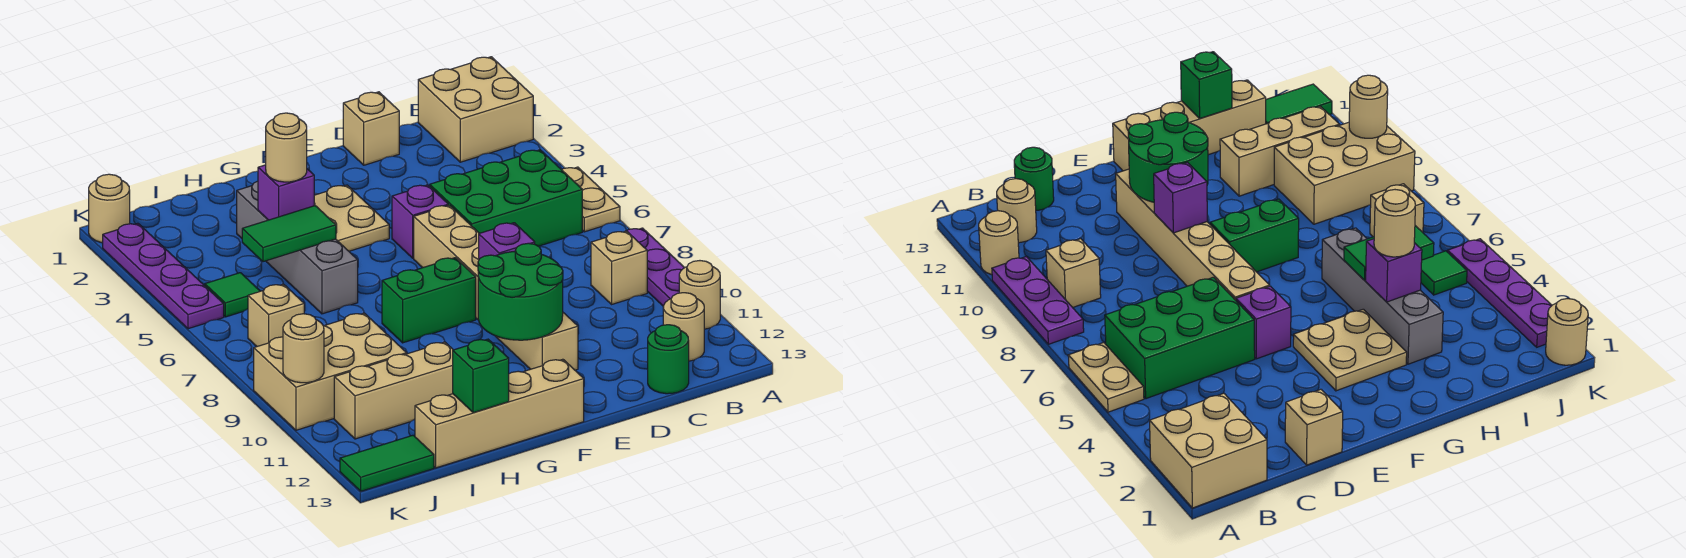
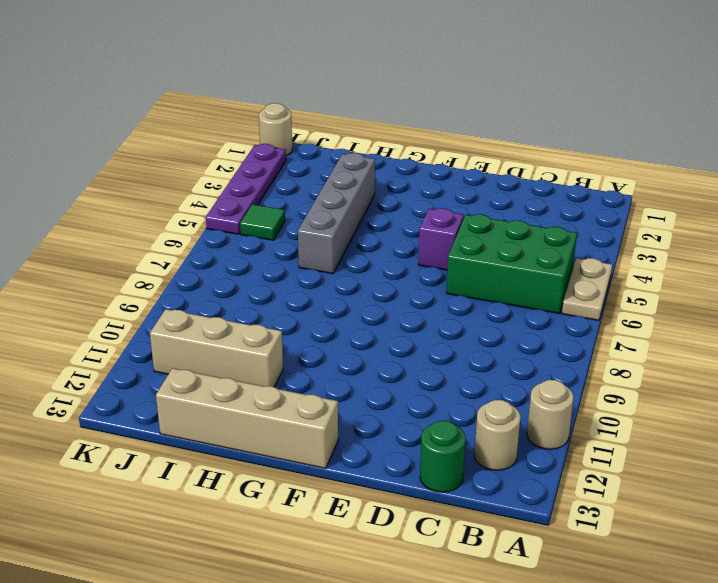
none -> tan 2x2 brick [418,57,533,162]
none -> purple 1x3 plate [626,228,684,306]
none -> tan 1x1 brick [591,231,647,304]

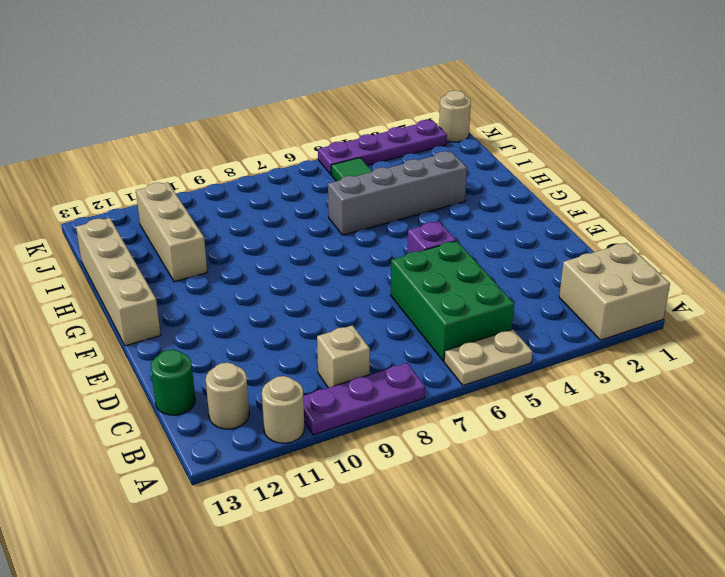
none -> tan 1x1 brick [343,92,399,165]
none -> tan 1x6 brick [414,205,578,370]
none -> tan 2x2 plate [314,185,389,251]

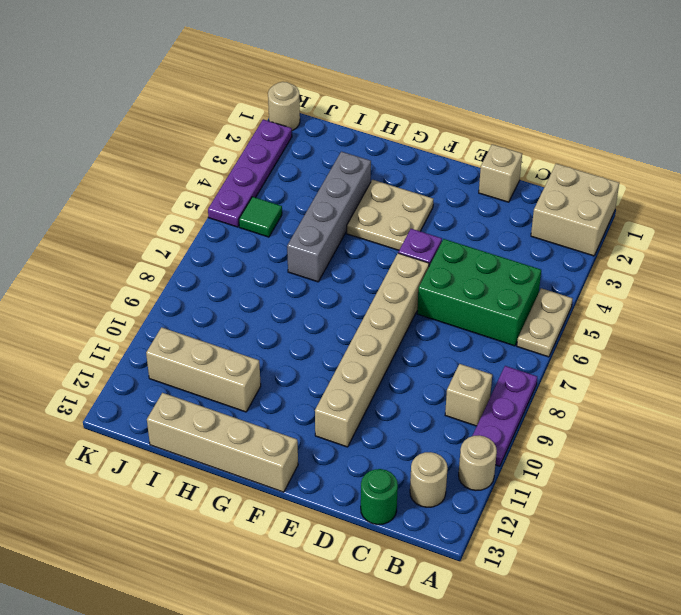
none -> green 1x2 brick [382,258,476,343]
none -> tan 2x3 brick [254,313,407,430]
none -> tan 1x1 brick [248,284,304,346]

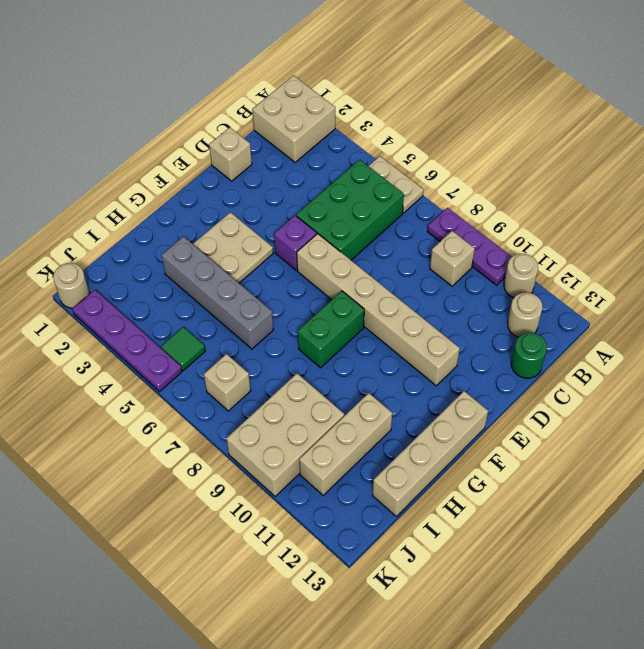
none -> green 1x2 tile [340,435,434,491]
none -> purple 1x1 brick [479,223,535,259]
none -> green 2x2 round brick [478,243,563,340]

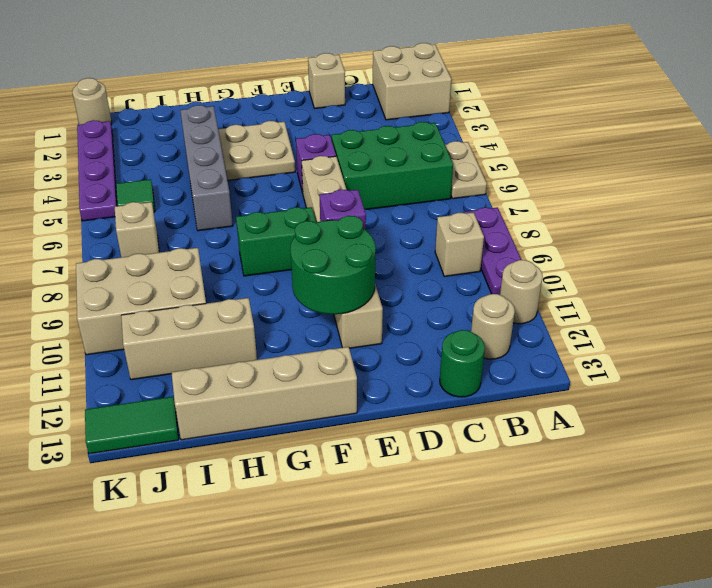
none -> purple 1x1 brick [258,165,314,220]
none -> green 1x2 tile [242,206,336,262]
none -> green 1x1 brick [453,339,509,413]

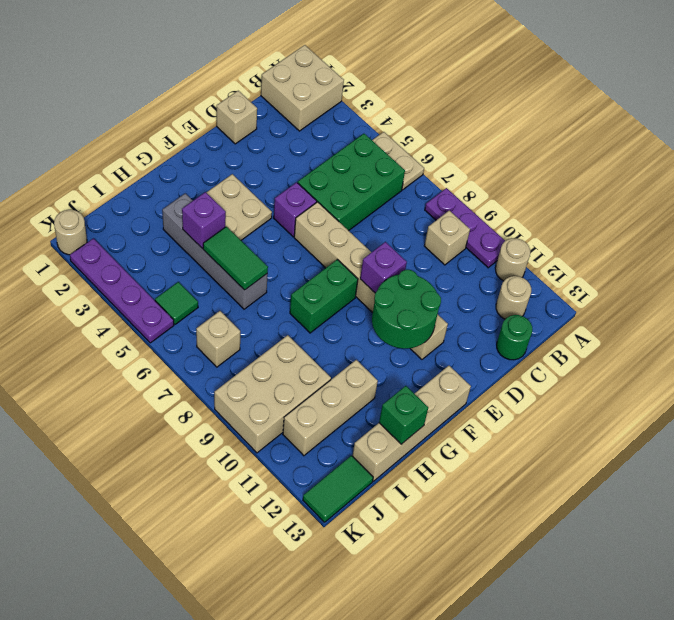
green 1x2 tile [203,227,268,290] -> green 1x2 tile turned to [242,206,336,262]
none -> tan 1x1 round brick [283,314,324,383]
none -> tan 1x1 round brick [266,113,307,182]

